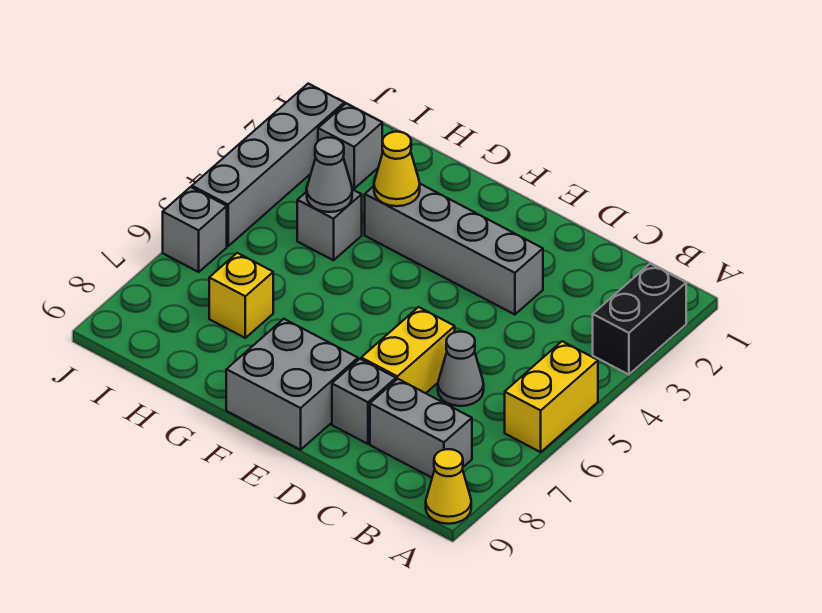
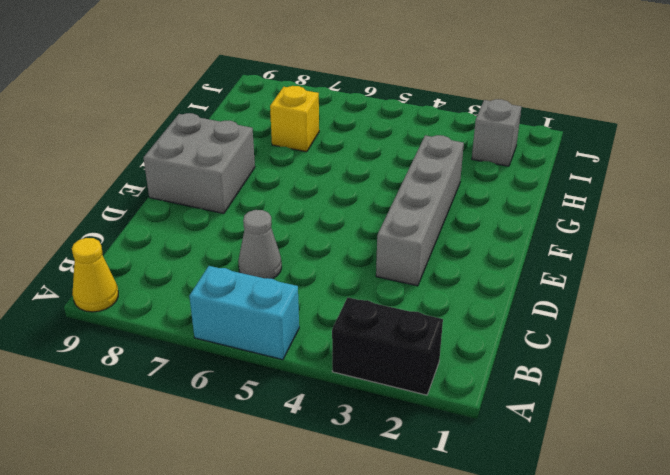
cyan 1x2 brick [189,266,299,360] -> yellow 1x2 brick [505,341,598,452]
none -> grey 1x2 brick [370,379,472,478]
none -> yellow 1x2 brick [361,307,455,393]
none -> grey 1x1 brick [332,359,396,444]

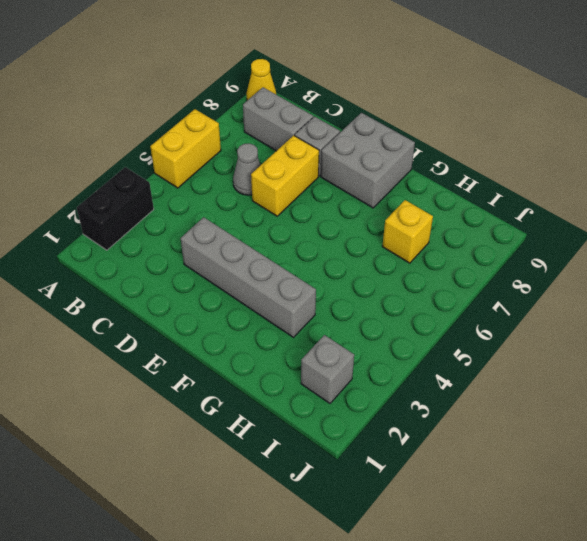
none -> grey 1x1 brick [297,190,362,260]
none -> grey 1x4 brick [192,84,344,246]
none -> grey 1x1 brick [163,187,227,272]

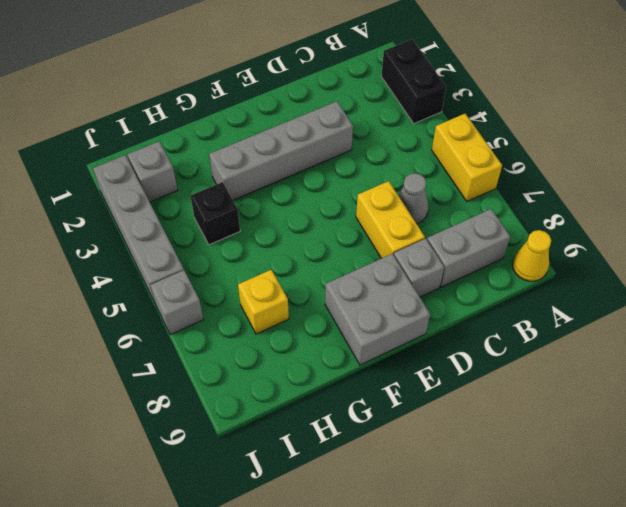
black 1x1 brick [190,182,240,245] -> grey 1x1 brick [297,190,362,260]
none -> yellow 1x1 cone [374,132,420,206]
none -> grey 1x1 cone [306,138,352,212]

